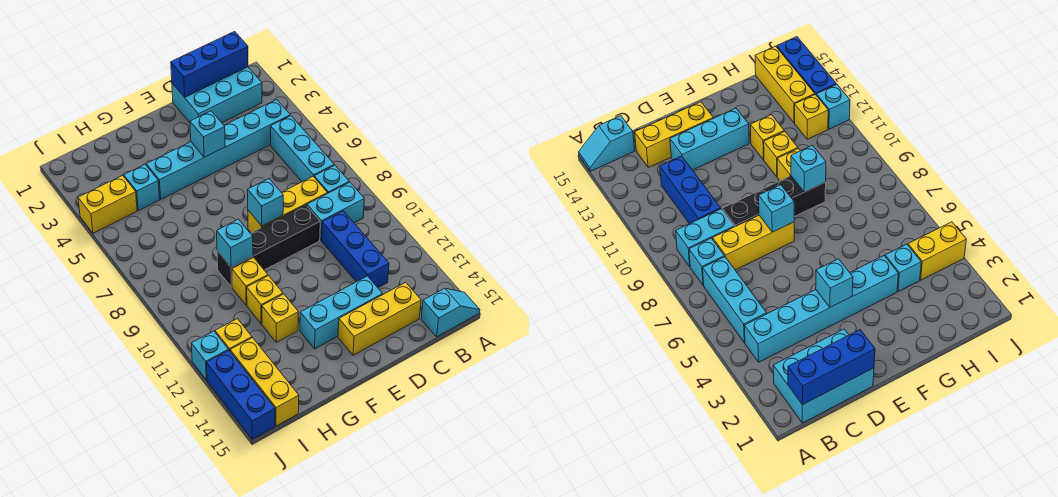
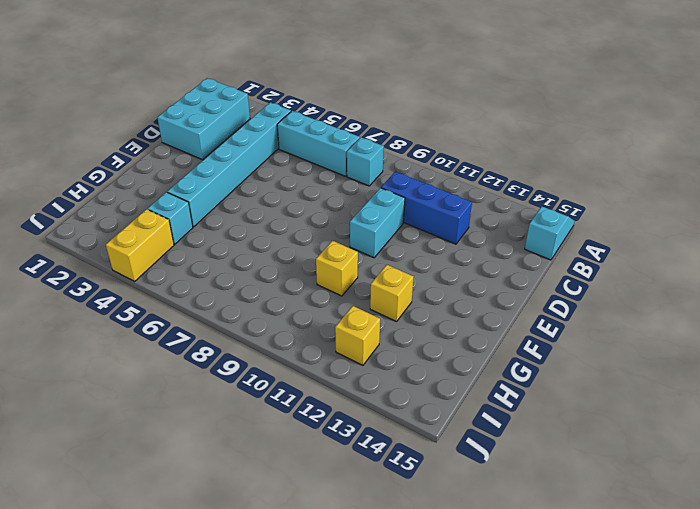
cyan 1x2 brick [350,188,405,258] -> cyan 1x2 brick moved to [307,182,364,240]
none -> yellow 1x3 brick [248,177,327,233]
none -> yellow 1x3 brick [338,282,421,355]
none -> black 1x4 brick [217,205,320,287]

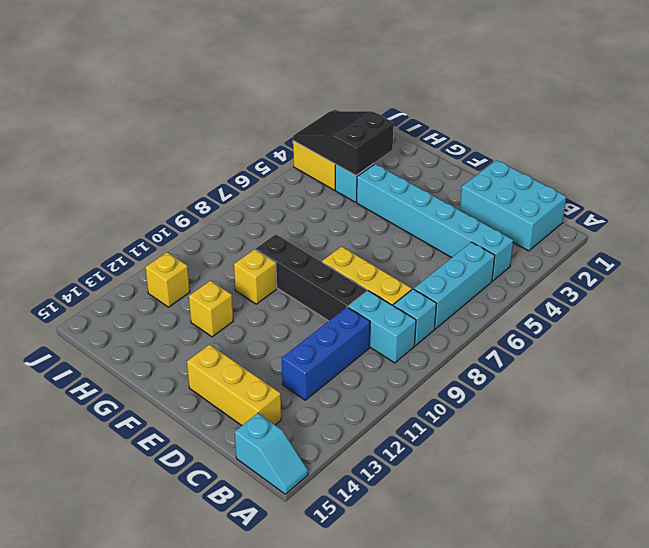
black 2x3 slope [293,111,394,176] -> none
none -> cyan 1x3 brick [300,276,383,349]
none -> yellow 1x1 brick [247,276,283,324]
none -> yellow 1x3 brick [230,338,299,426]

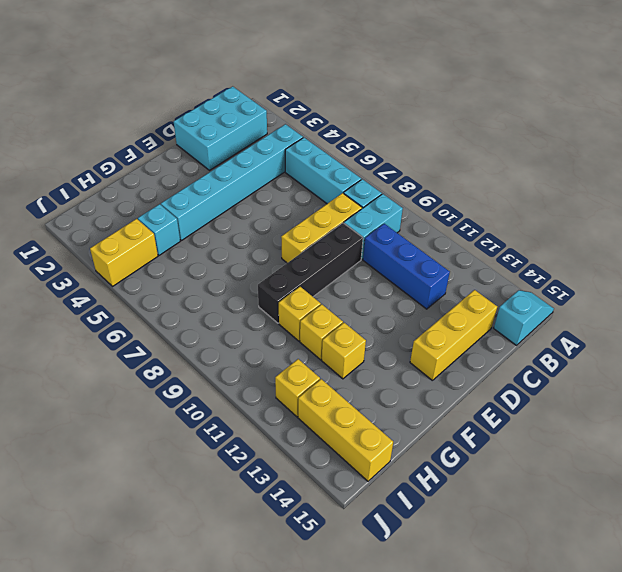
none -> cyan 1x3 brick [300,276,383,349]
none -> cyan 1x1 brick [191,331,228,380]
none -> blue 1x3 brick [206,350,275,439]

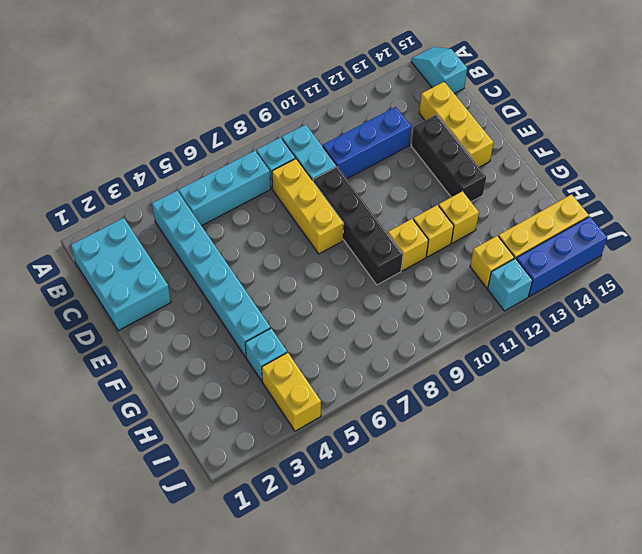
black 1x3 brick [411,115,486,202] -> cyan 1x3 brick [300,276,383,349]
none -> blue 1x3 brick [171,31,248,97]
none -> cyan 1x1 brick [190,111,225,157]
none -> cyan 1x1 brick [248,179,283,226]

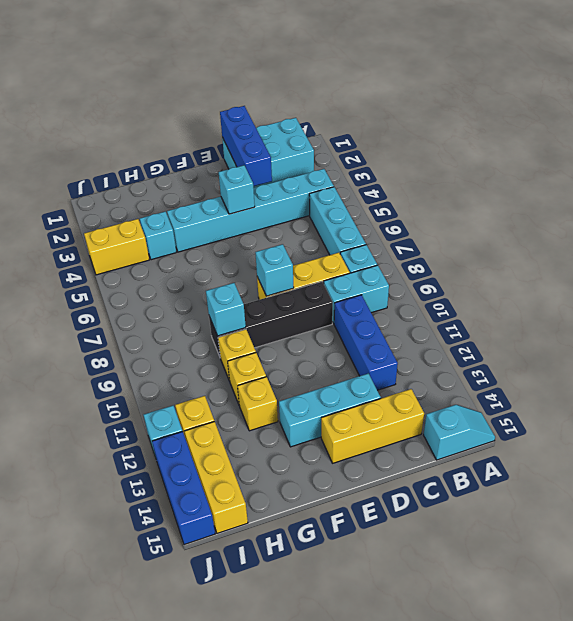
blue 1x3 brick [220,106,272,186] -> blue 1x3 brick turned to [171,31,248,97]

